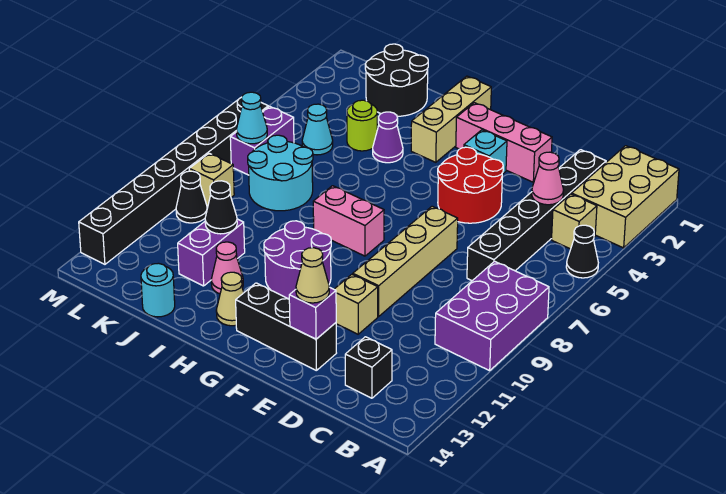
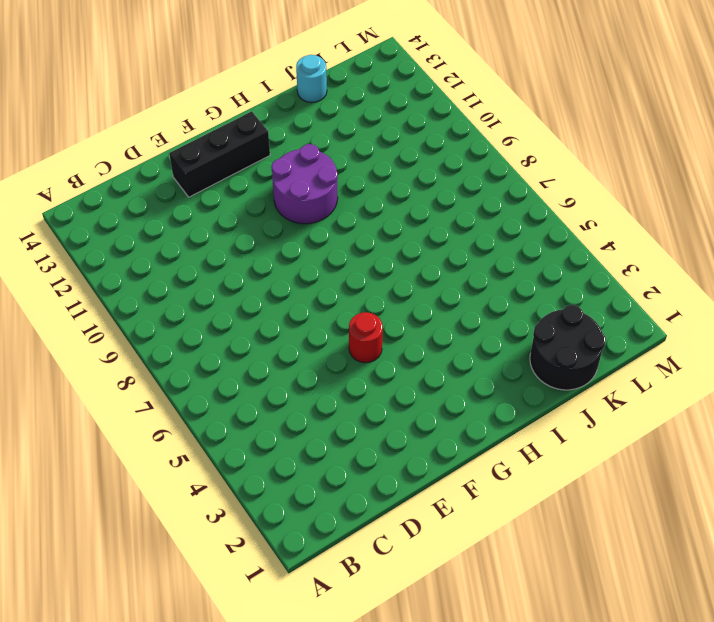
red 1x1 round brick [349,312,383,363] -> red 2x2 round brick [438,147,503,223]
none -> tan 2x3 brick [572,146,679,248]
none -> black 1x1 cone [566,225,598,278]
none -> purple 2x3 brick [435,261,549,371]
none -> tan 1x1 brick [552,194,597,249]

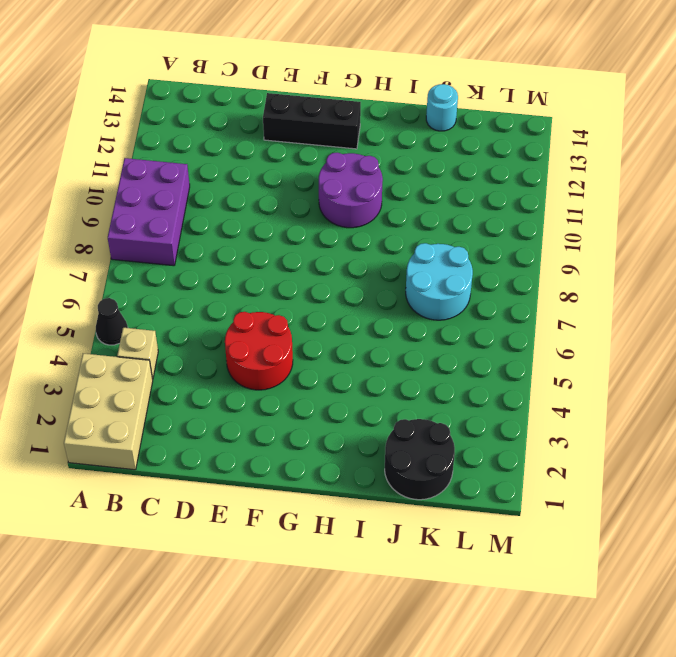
none -> black 1x6 brick [467,150,606,281]
none -> black 1x1 brick [345,337,392,398]
none -> pink 1x3 brick [456,103,552,182]
none -> tan 1x4 brick [353,206,458,317]

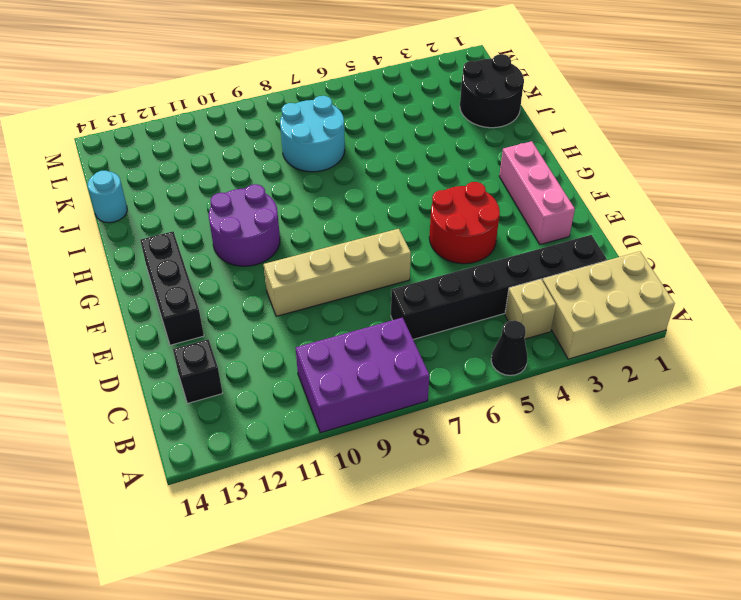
none -> tan 1x1 brick [334,274,378,334]
none -> cyan 1x1 brick [464,130,507,174]
none -> pink 1x2 brick [313,186,384,256]
none -> tan 1x3 brick [411,76,491,162]

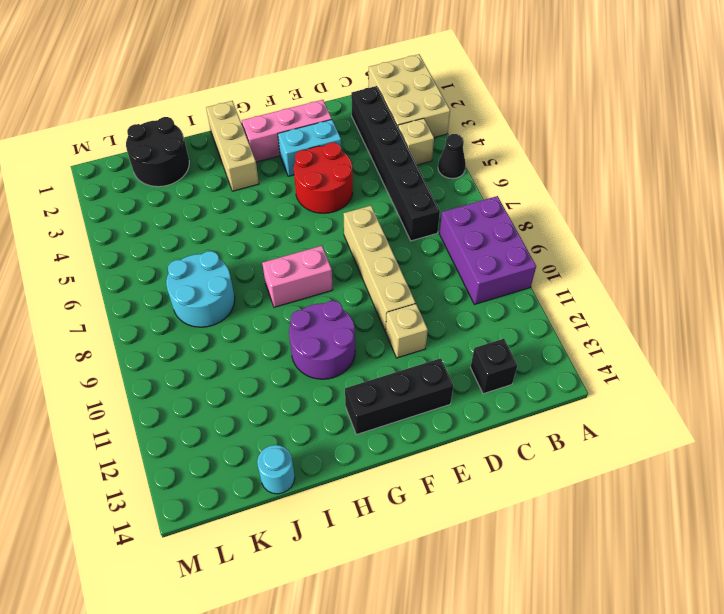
cyan 1x2 brick [278,120,341,176] -> cyan 1x1 brick [464,130,507,174]
none -> tan 1x1 cone [216,272,244,326]
none -> purple 1x1 cone [373,112,403,163]
none -> pink 1x1 cone [211,242,243,294]
none -> lime 1x1 round brick [347,100,377,151]

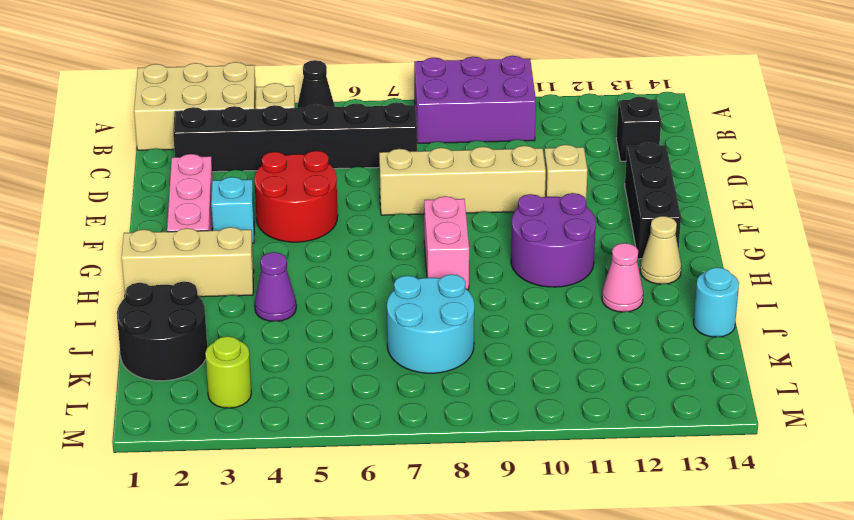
lime 1x1 round brick [205,336,251,408] -> lime 1x1 round brick moved to [347,100,377,151]
none -> purple 1x2 brick [178,219,245,286]
none -> cyan 1x1 cone [302,104,333,155]
none -> purple 1x2 brick [230,106,294,175]
none -> tan 1x1 brick [189,153,234,207]

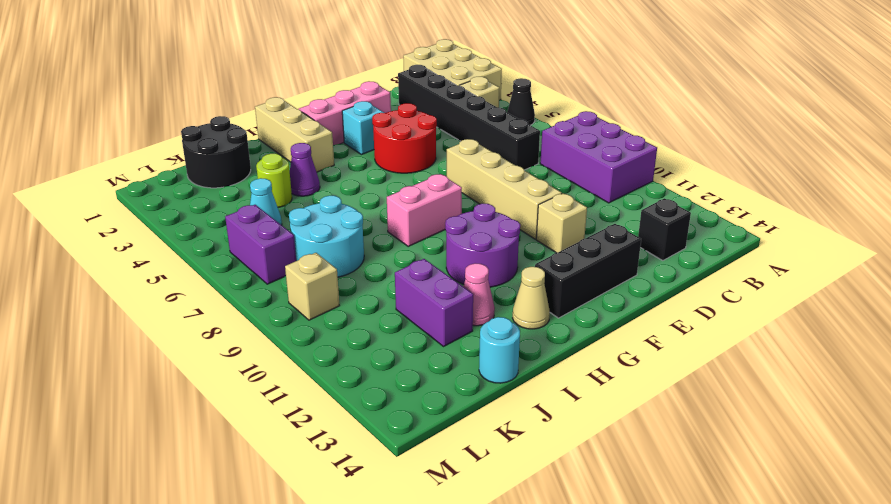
none -> black 1x1 cone [176,171,207,223]
none -> black 1x8 brick [79,98,268,264]
none -> pink 1x1 cone [532,152,563,205]
none -> purple 1x1 brick [289,287,336,339]

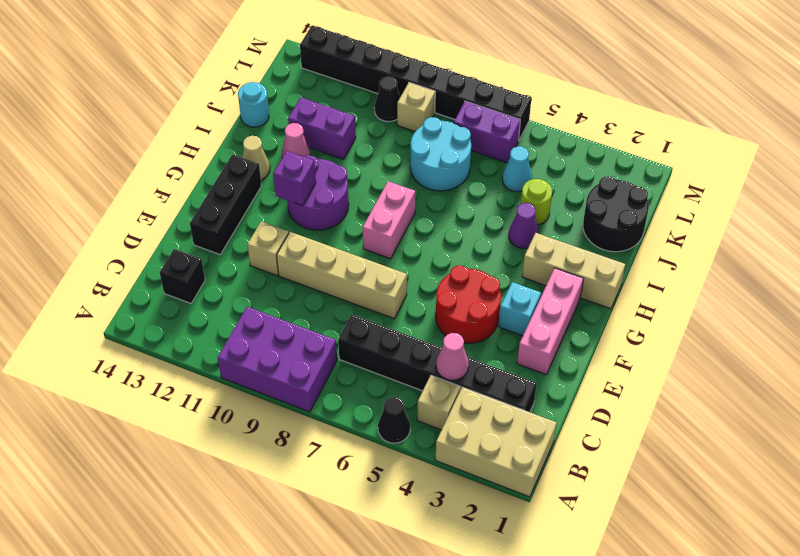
purple 1x1 brick [273,151,316,206] -> purple 1x1 brick moved to [289,287,336,339]
none -> black 1x1 cone [205,181,237,234]
none -> cyan 1x1 cone [237,92,267,144]
none -> tan 1x1 cone [296,248,329,303]

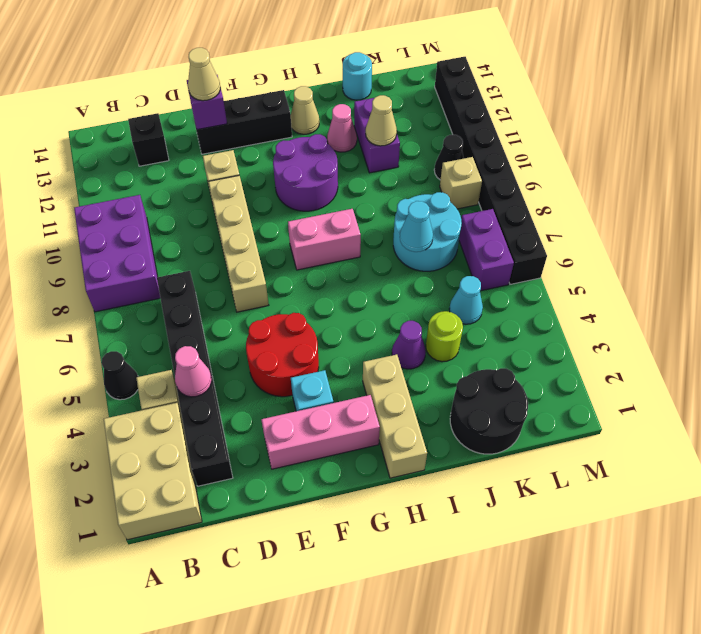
cyan 1x1 cone [400,201,433,252] -> cyan 1x1 cone moved to [237,92,267,144]
tan 1x1 cone [366,95,397,146] -> black 1x1 cone [205,181,237,234]

